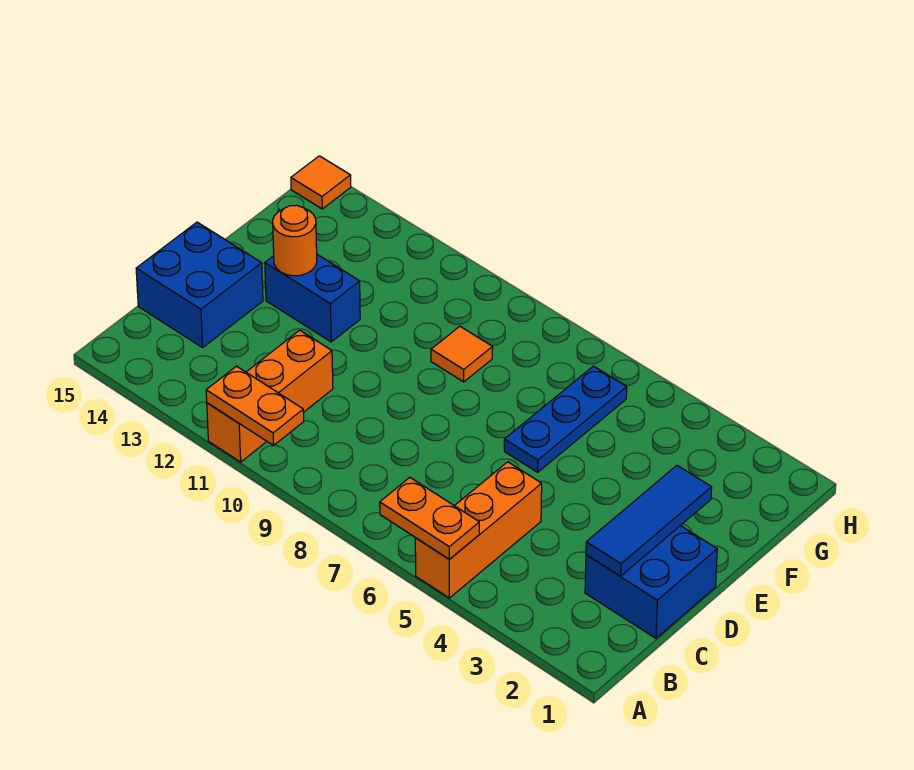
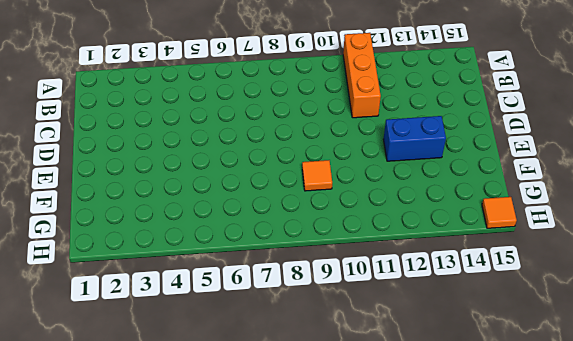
none -> orange 1x3 brick [415,462,542,598]
none -> blue 2x2 brick [585,526,717,638]
none -> blue 2x2 brick [136,222,263,348]

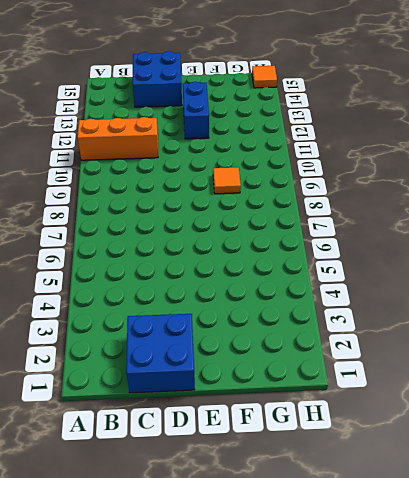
none -> orange 1x3 brick [415,462,542,598]
none -> blue 1x3 plate [504,366,627,472]
none -> orange 1x2 plate [380,478,479,559]

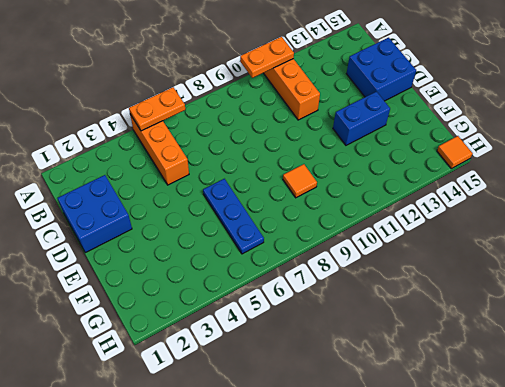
none -> blue 1x3 tile [586,466,712,576]
none -> orange 1x1 round brick [273,205,317,276]

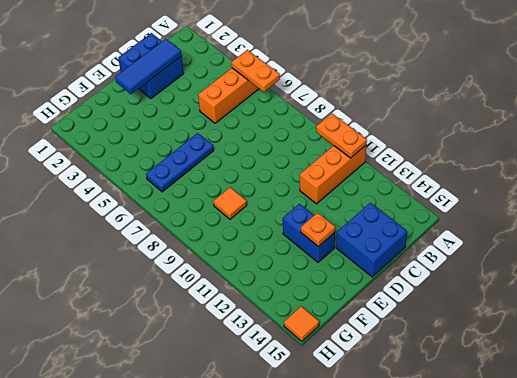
orange 1x1 plate [301,213,335,246] -> orange 1x1 round brick [273,205,317,276]

